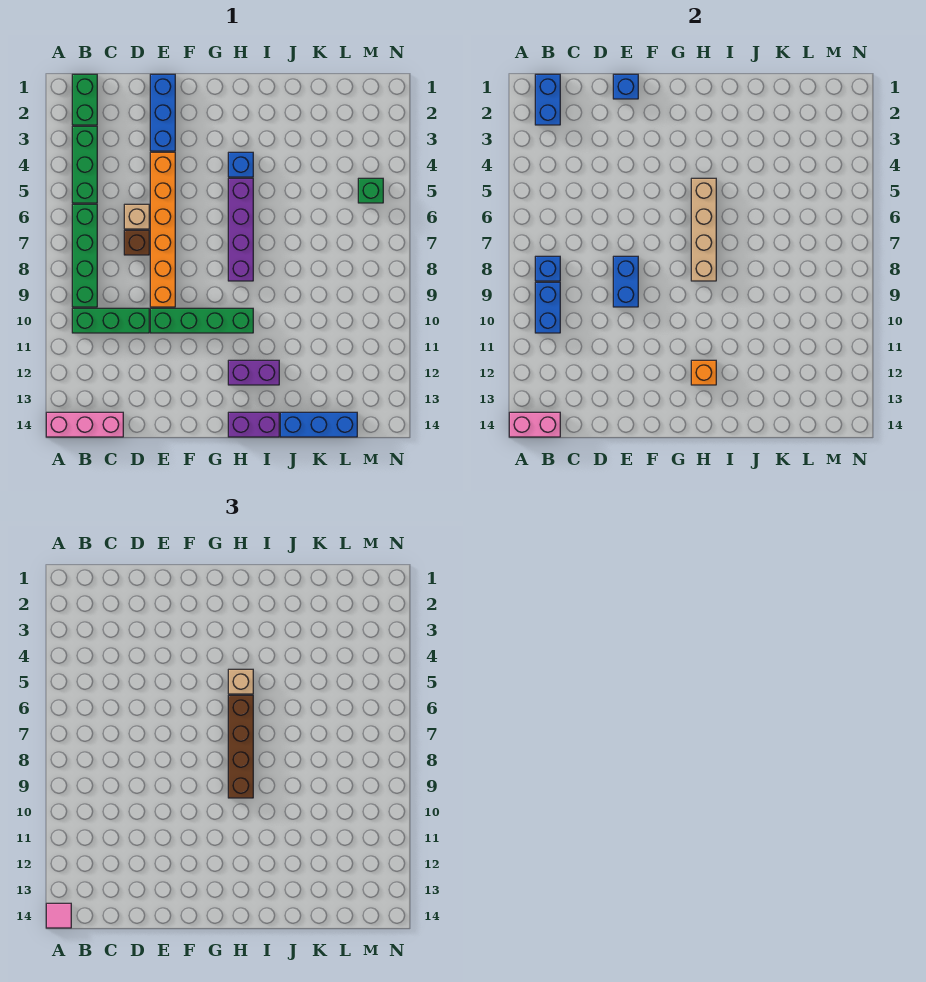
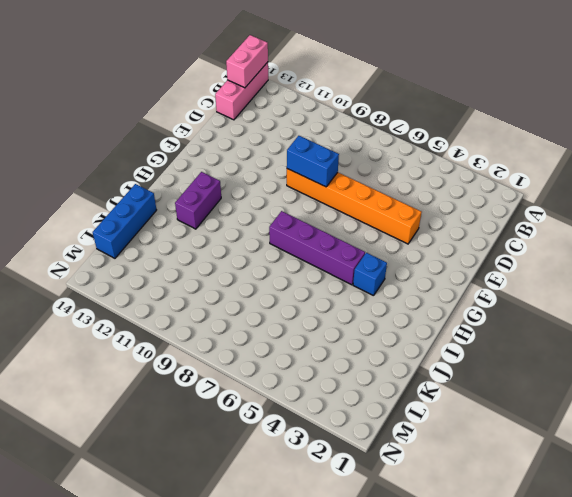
none -> green 1x2 brick [72,74,97,125]
none -> green 1x3 brick [72,126,97,203]
none -> green 1x4 brick [72,204,97,307]

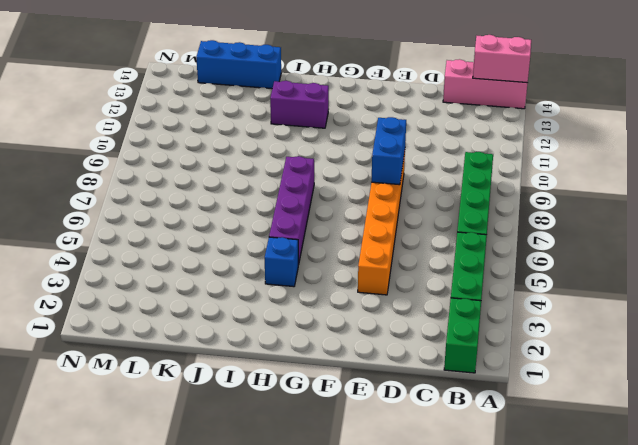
none -> green 1x3 brick [72,308,149,333]
none -> tan 1x1 brick [124,204,149,229]
none -> brown 1x1 brick [124,230,149,255]

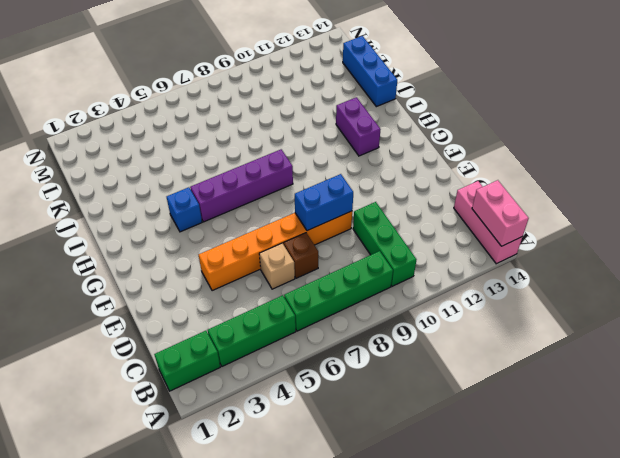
none -> blue 1x3 brick [150,74,175,151]
none -> green 1x4 brick [150,308,253,333]
none -> purple 1x2 brick [228,412,279,437]

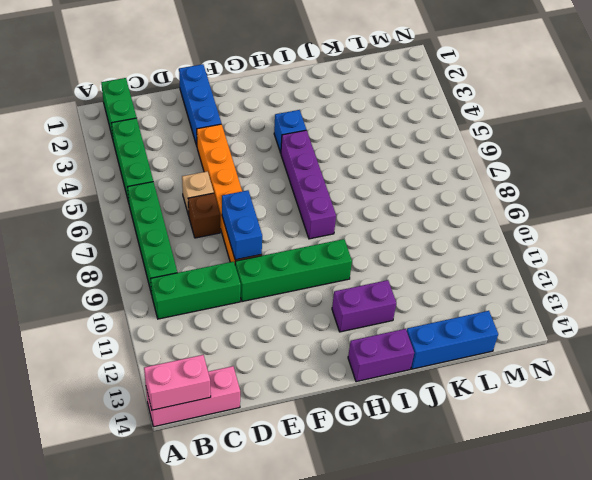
none -> green 1x1 brick [358,178,383,203]
none -> blue 1x2 brick [535,74,560,125]
none -> blue 1x1 brick [535,256,560,281]

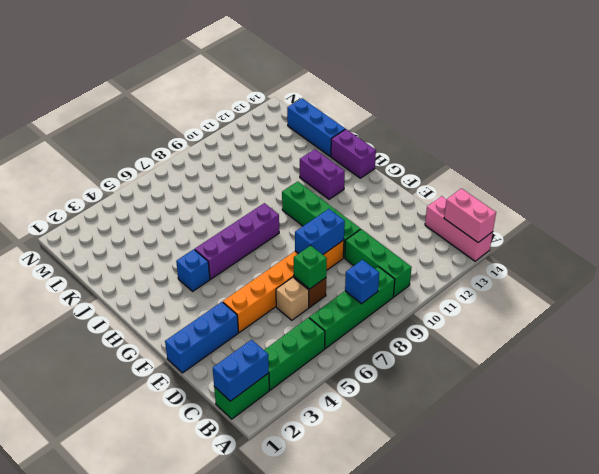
green 1x1 brick [294,245,327,289] -> green 1x1 brick moved to [358,178,383,203]
none -> blue 1x2 brick [535,282,560,333]
none -> blue 1x1 brick [613,74,638,99]
none -> tan 1x4 brick [691,178,716,281]

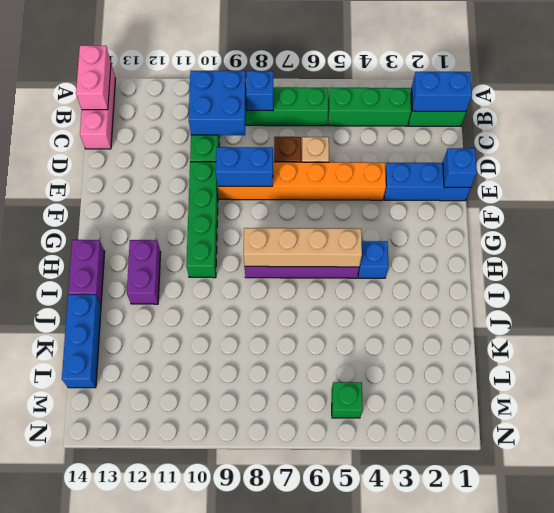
blue 2x2 brick [189,71,246,135] -> blue 1x2 brick [535,282,560,333]
none -> orange 1x1 brick [691,360,716,385]
none -> pink 1x1 tile [46,903,71,928]
none -> tan 1x1 brick [228,669,253,694]

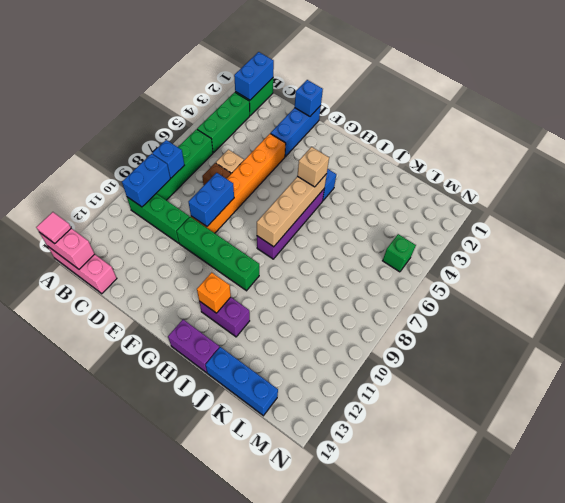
none -> brown 1x4 brick [228,695,253,798]

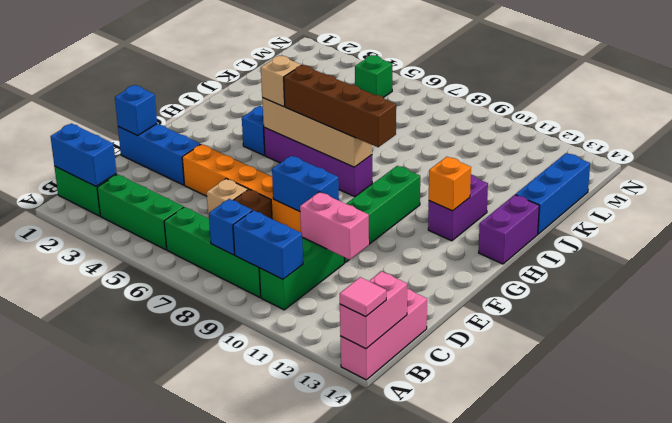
pink 1x2 brick [300,192,369,260] -> none

